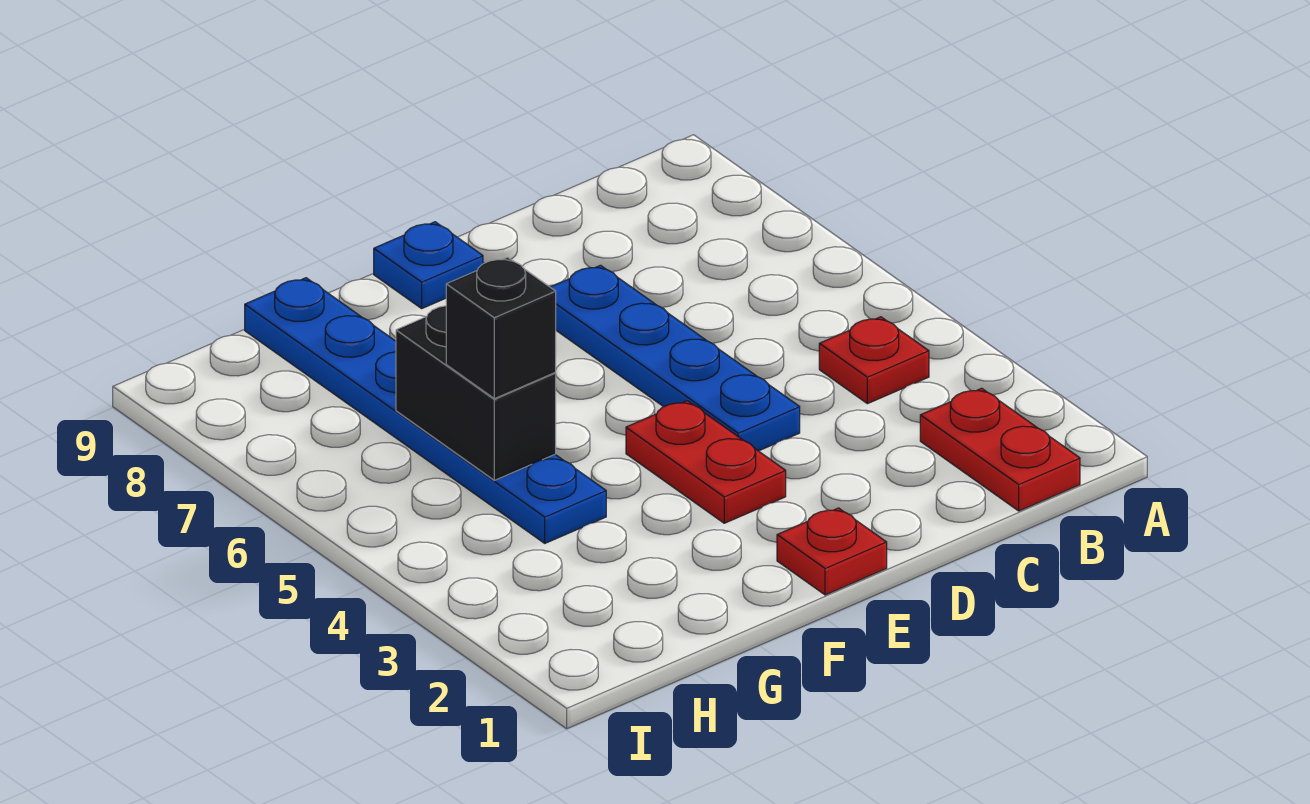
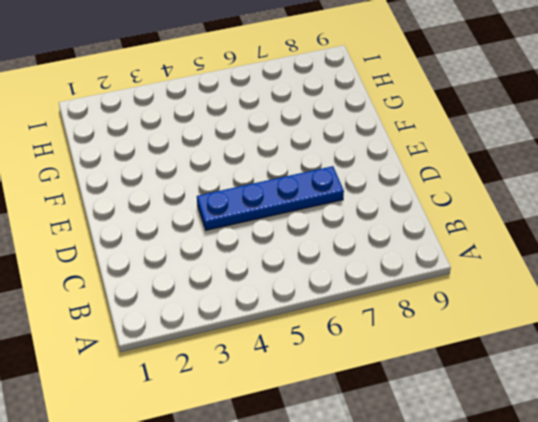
none -> red 1x2 plate [920,388,1080,511]
none -> red 1x1 plate [819,317,929,404]

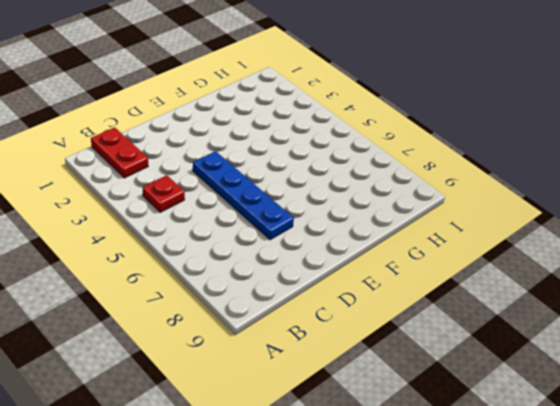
none -> red 1x1 plate [777,508,887,595]
none -> red 1x2 plate [626,401,786,523]

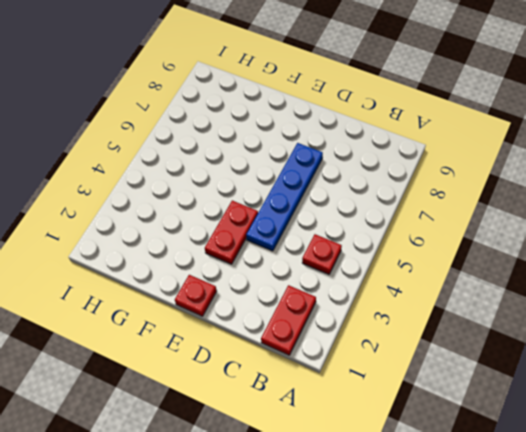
none -> blue 1x1 plate [374,222,483,308]
none -> blue 1x6 plate [245,278,606,543]

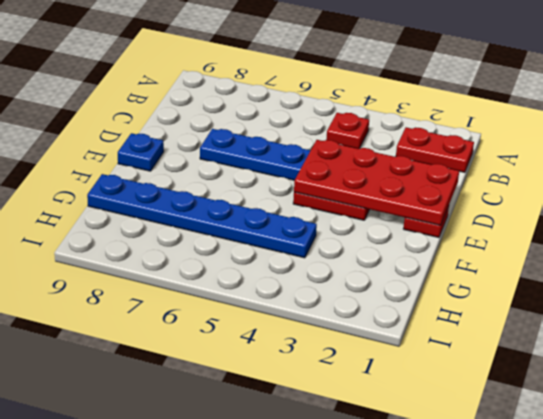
red 2x4 plate [294,140,459,226] -> none
none -> black 1x2 brick [396,306,556,480]
none -> black 1x1 brick [446,257,556,399]

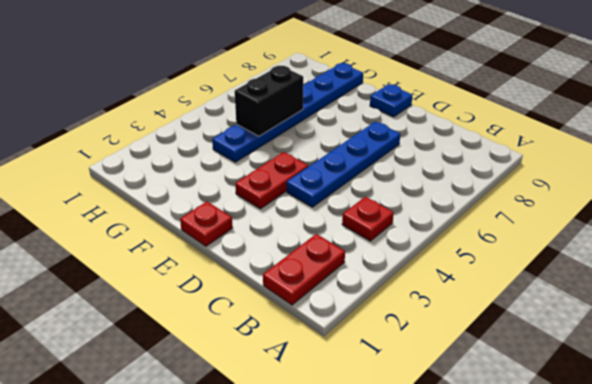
none -> black 1x1 brick [446,257,556,399]

